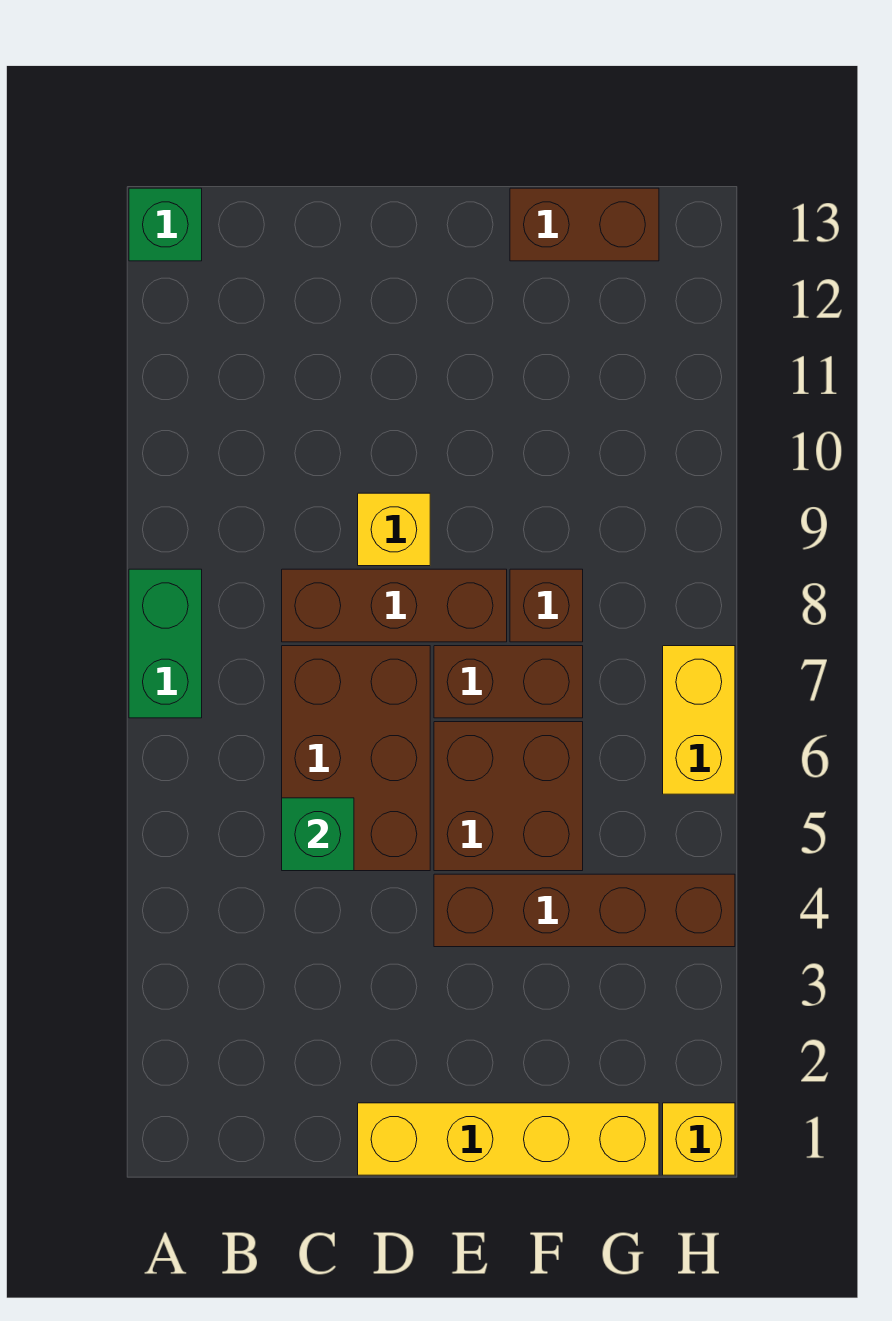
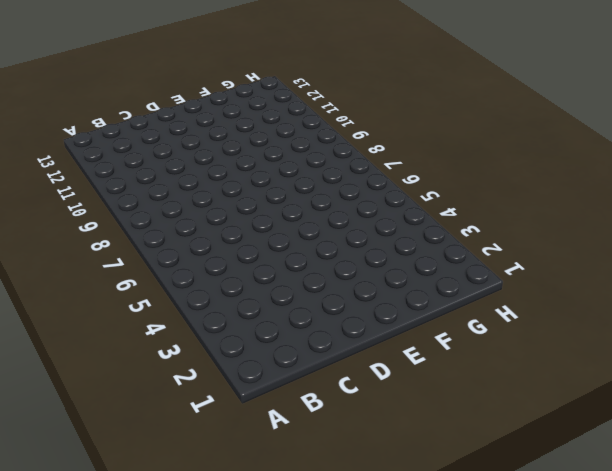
none -> green 1x2 brick [129,569,202,718]
none -> green 1x1 brick [129,188,202,261]
none -> brown 2x3 brick [282,646,430,871]

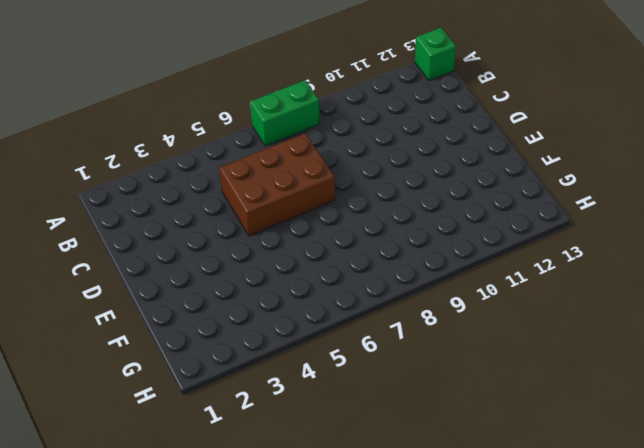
none -> brown 1x3 brick [282,569,507,642]
none -> yellow 1x4 brick [358,1103,659,1175]
none -> yellow 1x1 brick [358,493,430,566]

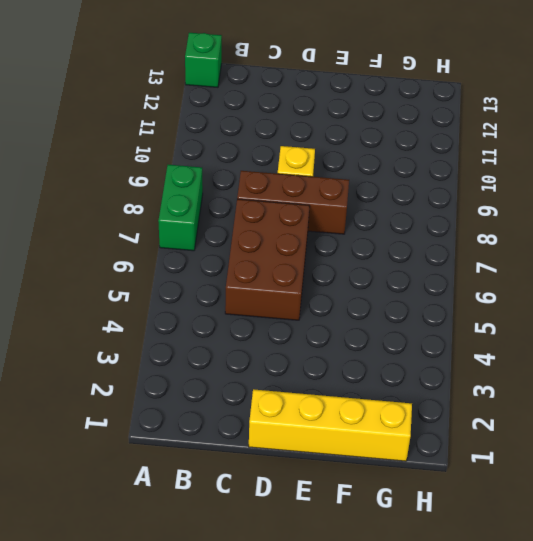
none -> brown 1x4 brick [434,874,735,947]
none -> brown 2x2 brick [434,722,583,871]
none -> brown 1x2 brick [434,646,583,718]

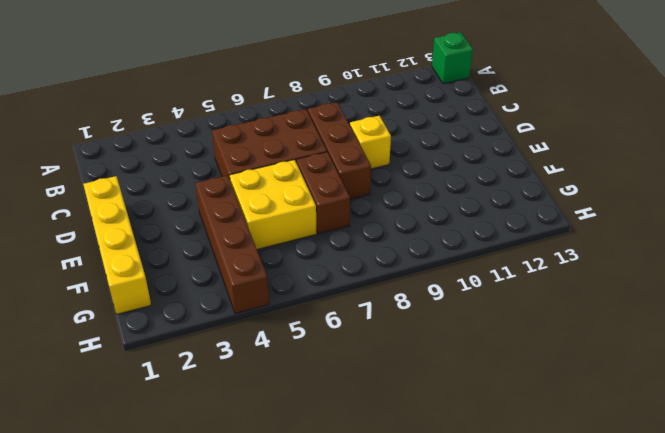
yellow 2x2 brick [230,160,317,249] -> brown 2x2 brick [434,722,583,871]
none -> green 1x2 brick [129,569,202,718]
none -> brown 1x1 brick [510,569,583,642]
none -> brown 1x2 brick [510,188,659,261]

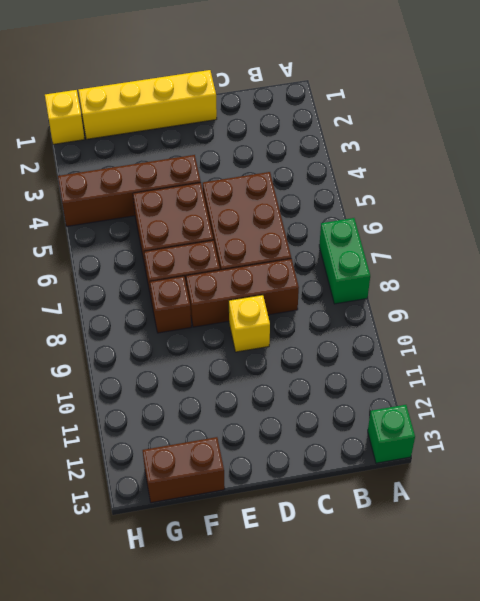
none -> yellow 1x2 brick [663,646,735,794]
none -> green 1x1 brick [282,798,354,871]

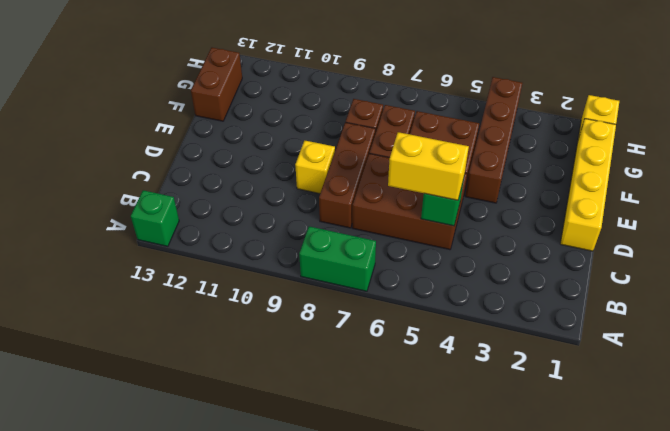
yellow 1x2 brick [388,132,469,200] -> yellow 1x2 brick moved to [663,646,735,794]

